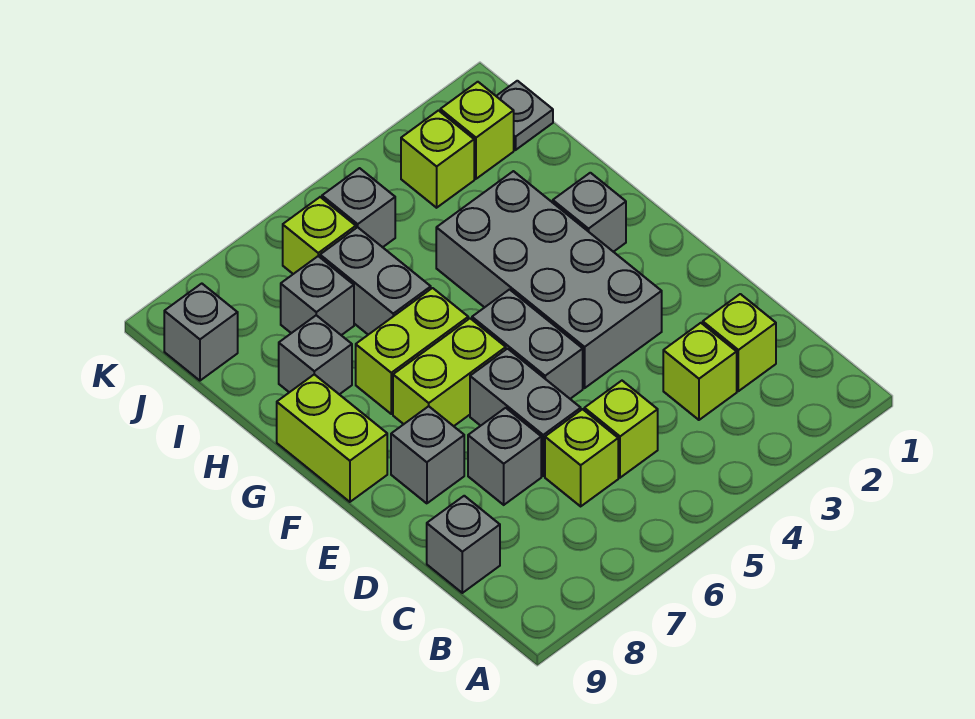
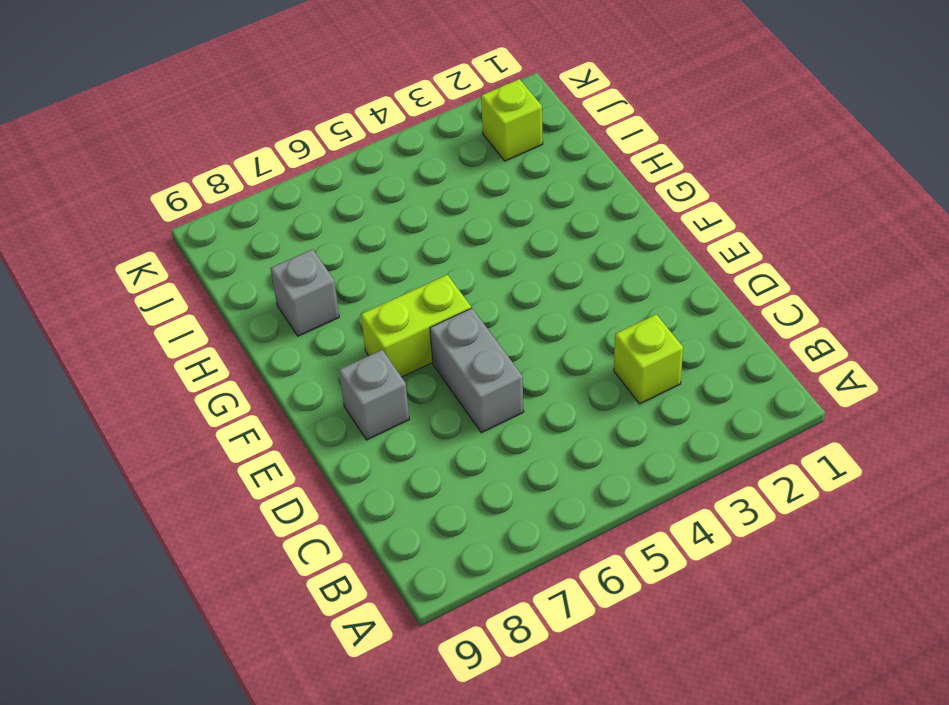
none -> lime 1x1 brick [703,294,776,391]
none -> lime 1x1 brick [584,381,658,478]
none -> lime 1x1 brick [545,409,618,506]

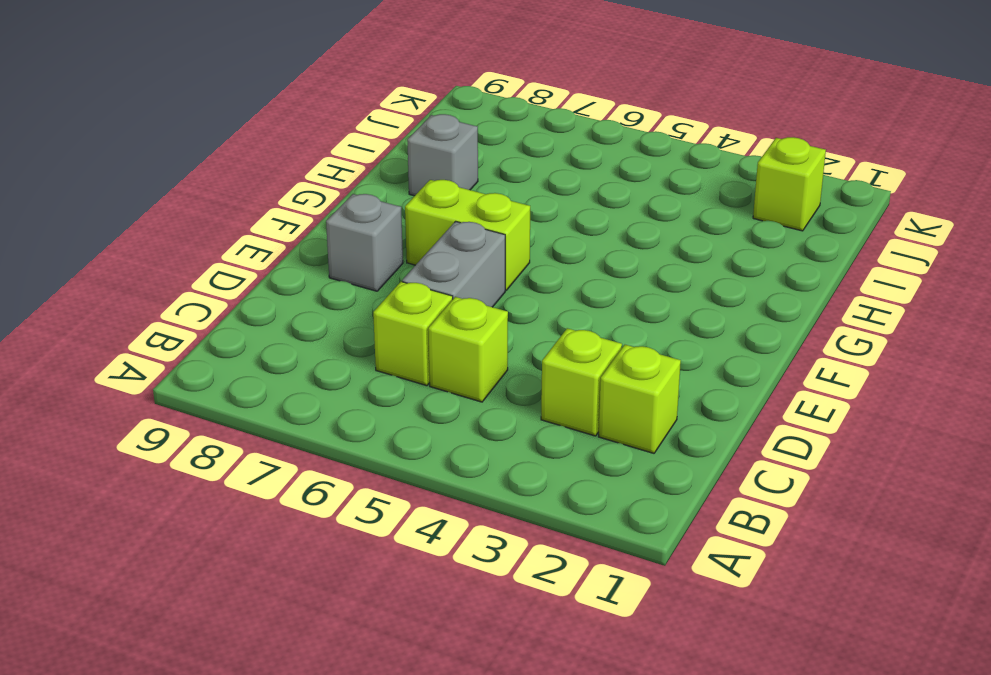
none -> grey 1x1 brick [427,496,500,593]
none -> grey 1x1 brick [468,408,541,505]
none -> grey 2x4 brick [436,171,662,388]

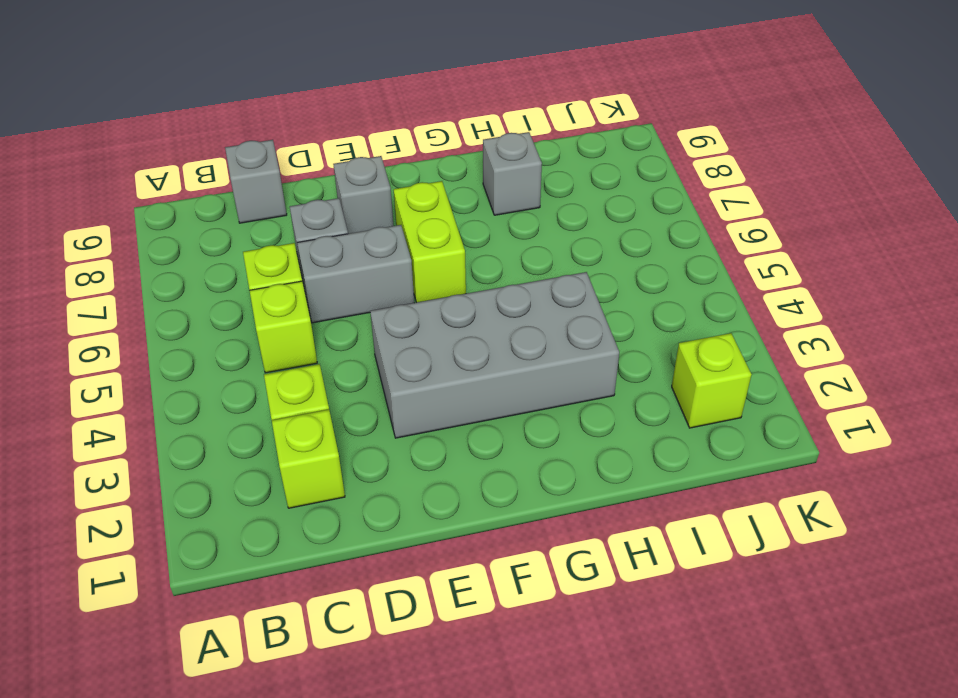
none -> grey 1x2 brick [472,290,583,399]
none -> lime 1x2 brick [277,374,387,502]
none -> grey 1x1 brick [553,173,626,252]

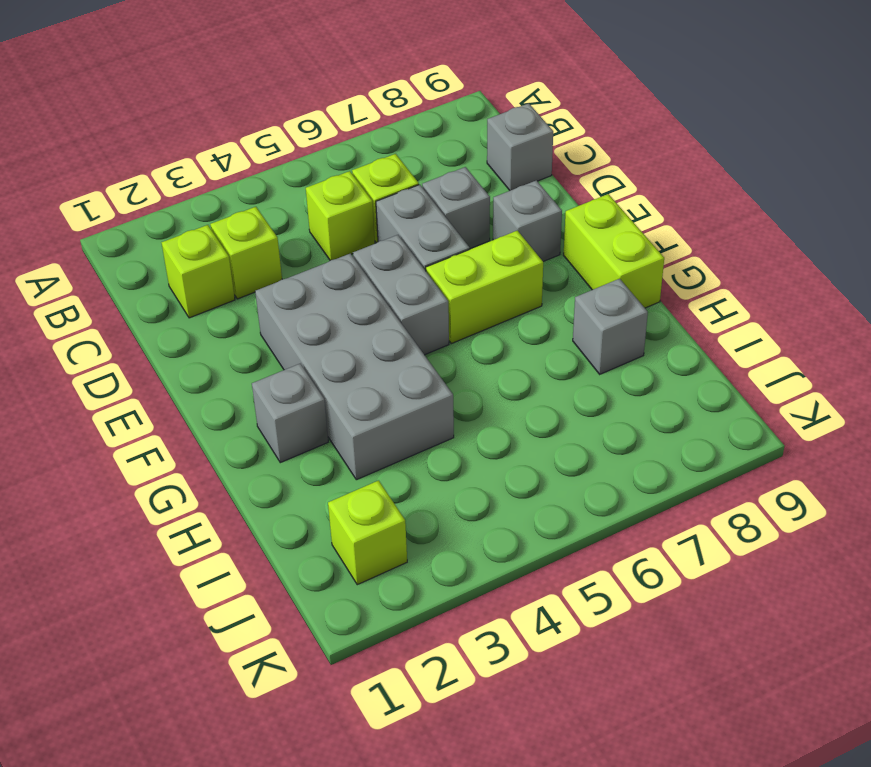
none -> lime 1x2 brick [356,288,468,414]
none -> grey 1x2 brick [320,227,431,335]
none -> grey 1x1 brick [281,256,354,335]

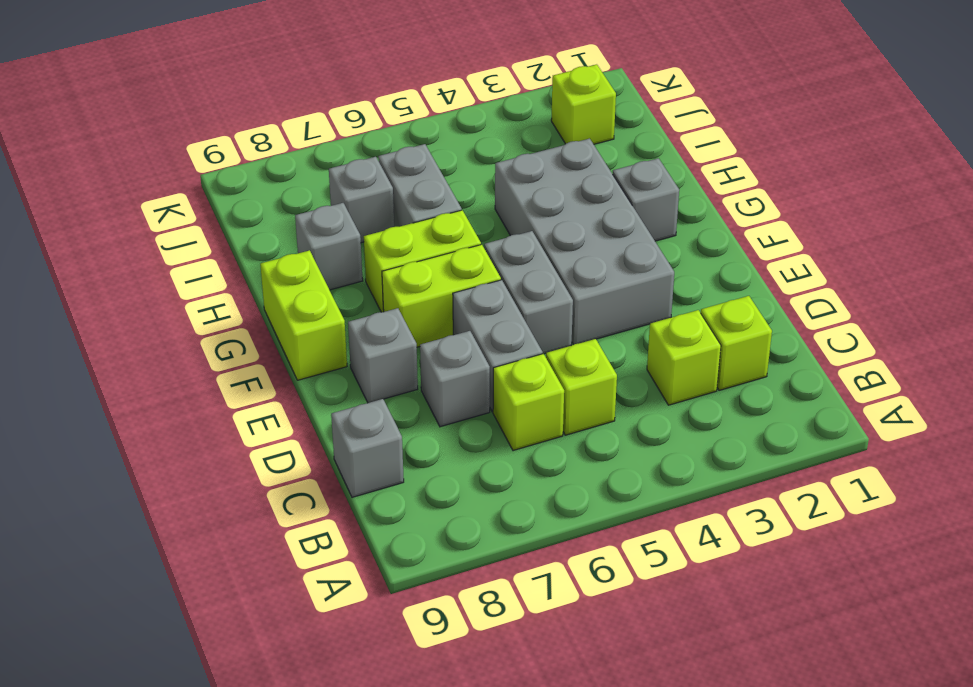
none -> grey 1x1 plate [496,81,553,150]
none -> lime 1x1 brick [401,111,474,208]
none -> grey 1x1 brick [322,168,395,247]

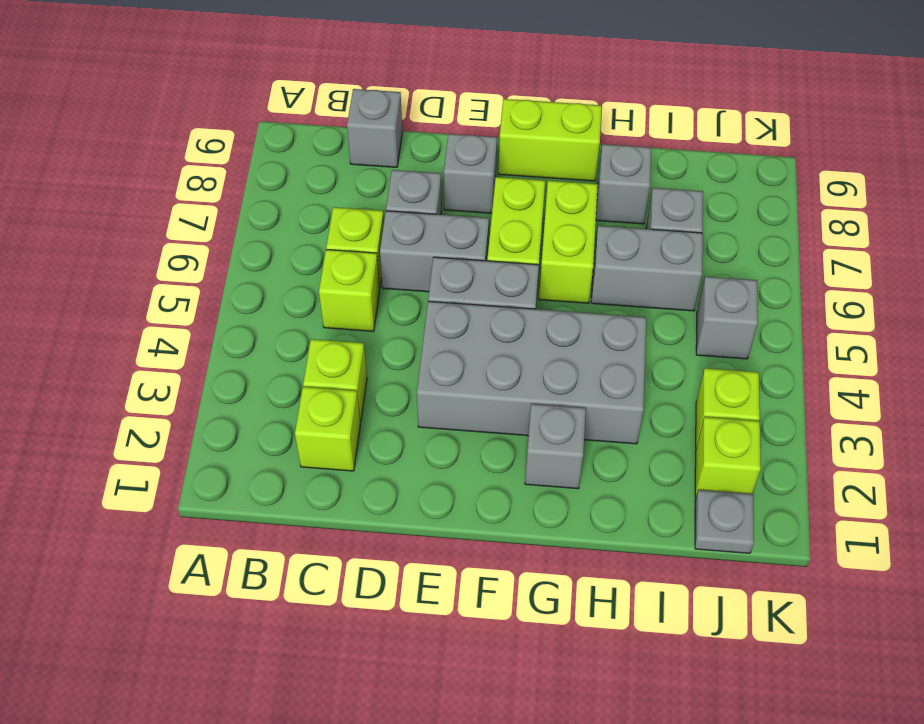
none -> lime 1x1 brick [283,197,356,274]
none -> grey 1x1 brick [164,284,238,381]

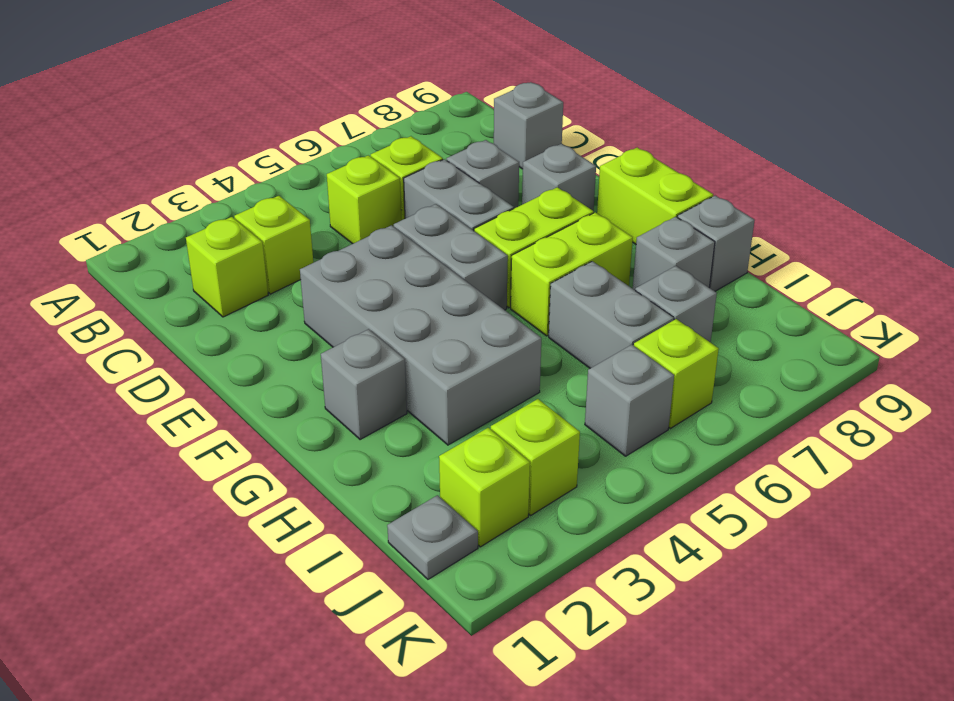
grey 1x1 brick [677,196,755,291] -> grey 1x1 brick moved to [164,284,238,381]

